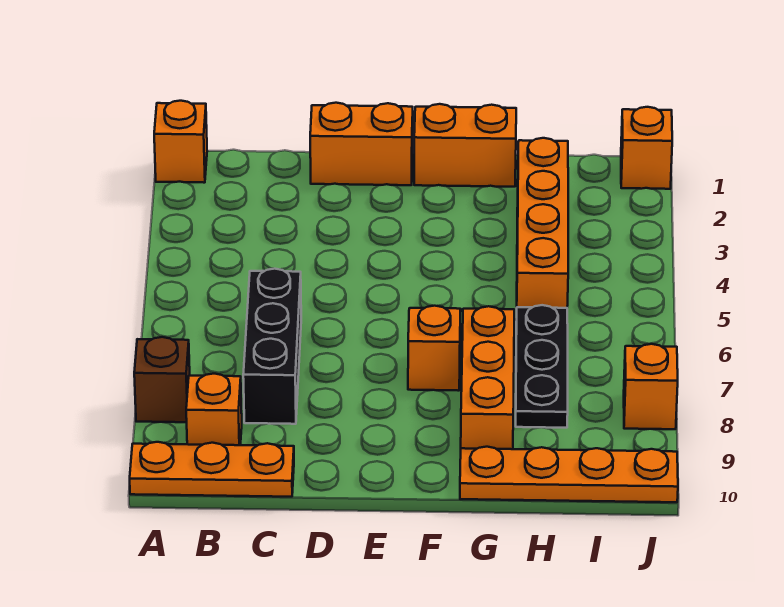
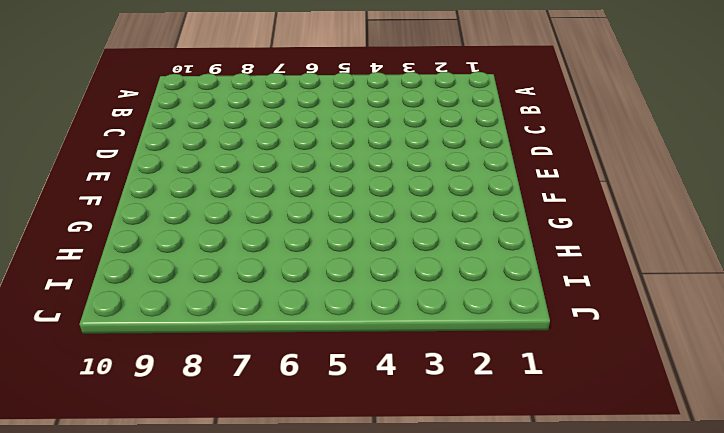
none -> orange 1x1 brick [154,101,207,183]
none -> brown 1x1 brick [134,337,190,422]
none -> orange 1x3 plate [130,442,294,497]

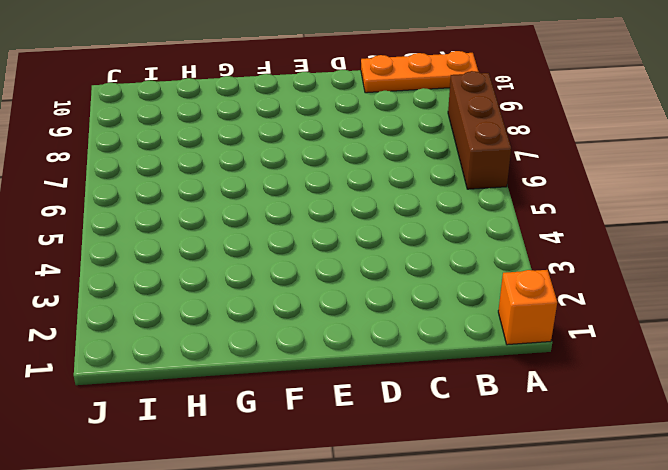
brown 1x3 brick [448,71,511,189] -> brown 1x1 brick [134,337,190,422]
none -> orange 1x1 brick [186,374,242,445]
none -> black 1x3 brick [243,269,301,424]
none -> orange 1x2 brick [310,103,413,185]

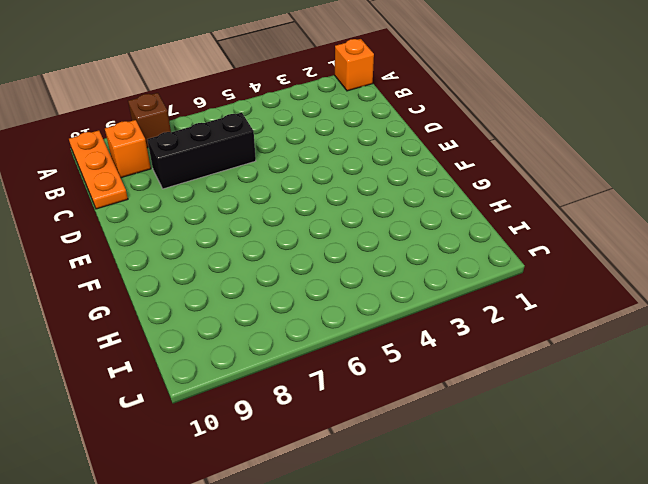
none -> orange 1x2 brick [310,103,413,185]
none -> orange 1x2 brick [414,104,516,187]
none -> orange 1x1 brick [408,306,461,391]

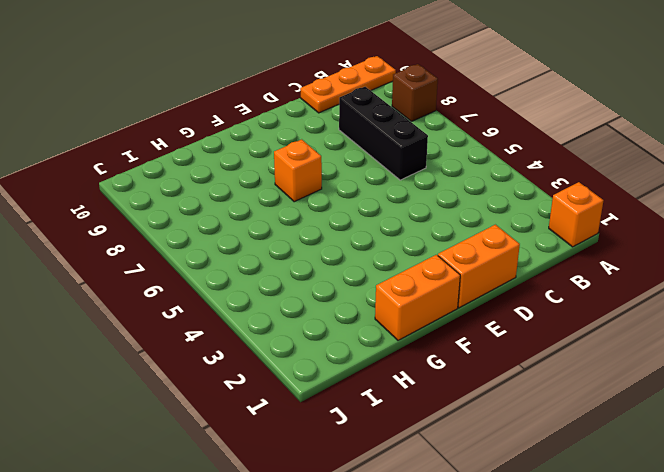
none -> orange 1x1 brick [186,374,242,445]
none -> orange 1x3 brick [461,306,514,449]
none -> orange 1x4 plate [460,447,678,502]

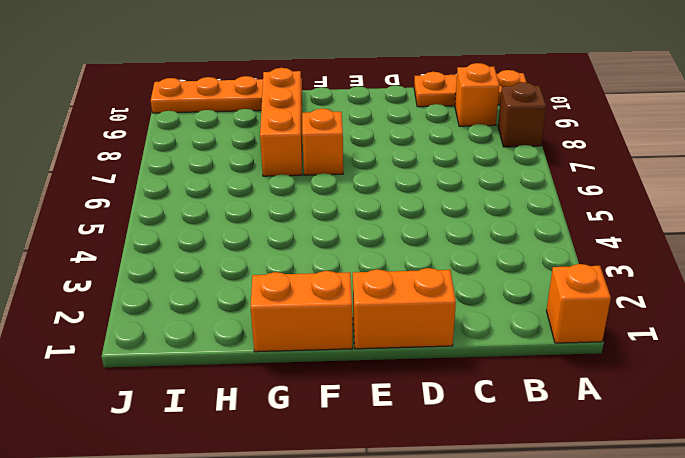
none -> black 1x3 brick [243,269,301,424]
none -> orange 1x4 brick [516,138,568,320]
none -> black 1x3 plate [516,305,568,428]

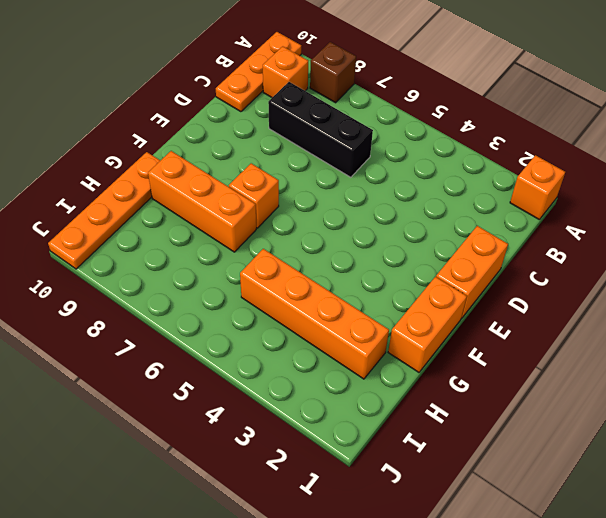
none -> black 1x3 plate [516,305,568,428]
none -> orange 1x1 brick [621,107,672,189]
none -> orange 1x1 brick [624,344,678,429]

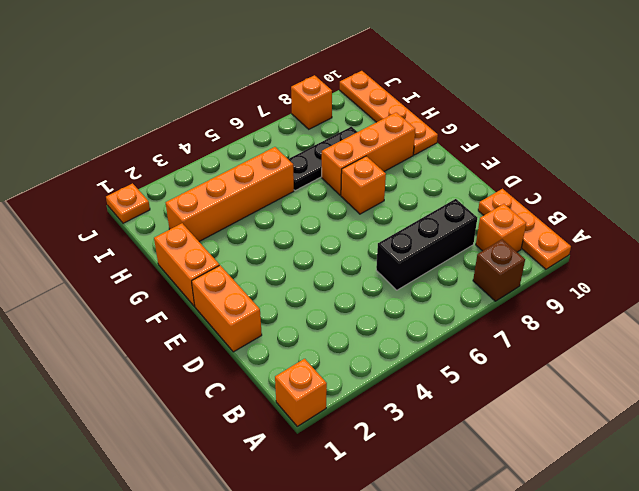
orange 1x1 plate [106,183,150,223] -> orange 1x1 brick [621,107,672,189]

